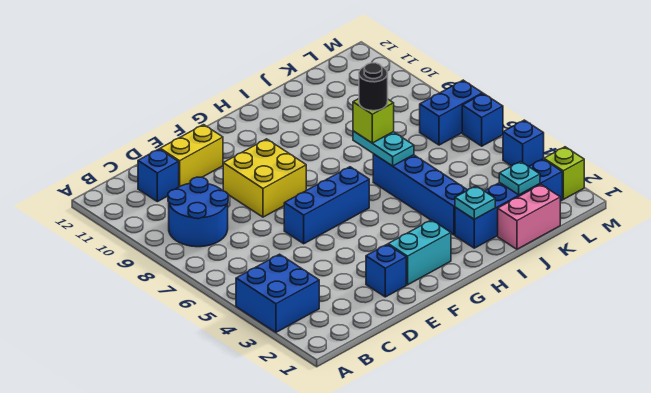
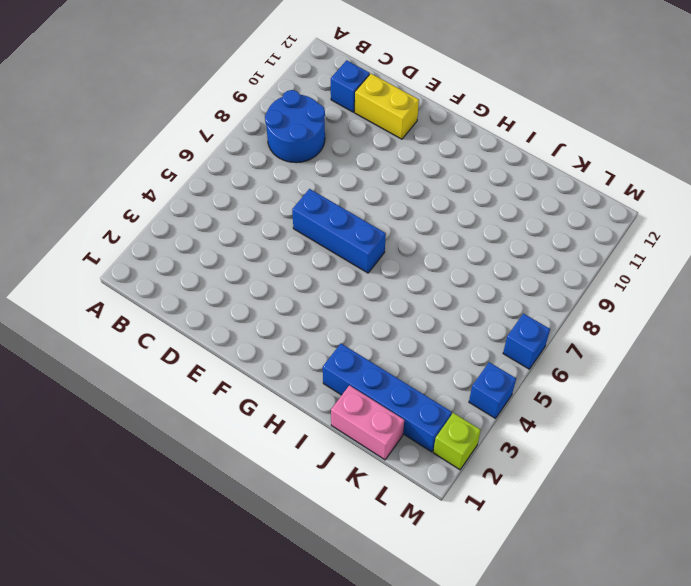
none -> blue 2x2 brick [236,254,319,332]
none -> blue 1x1 brick [366,244,406,297]
none -> yellow 2x2 brick [223,139,306,217]

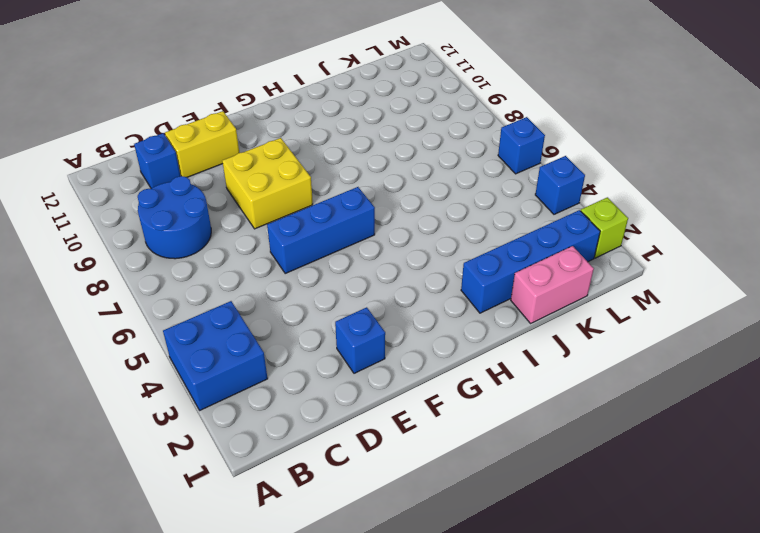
none -> cyan 1x2 brick [388,220,451,285]
none -> blue 1x4 brick [373,154,467,235]
none -> blue 1x2 brick [420,80,483,145]

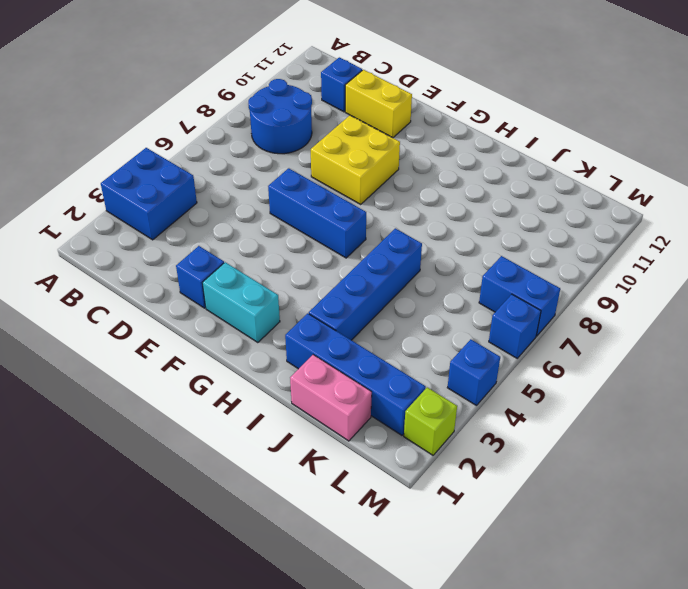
none -> cyan 1x1 plate [455,186,495,219]
none -> cyan 1x2 plate [353,131,414,166]
none -> cyan 1x1 plate [499,162,540,195]

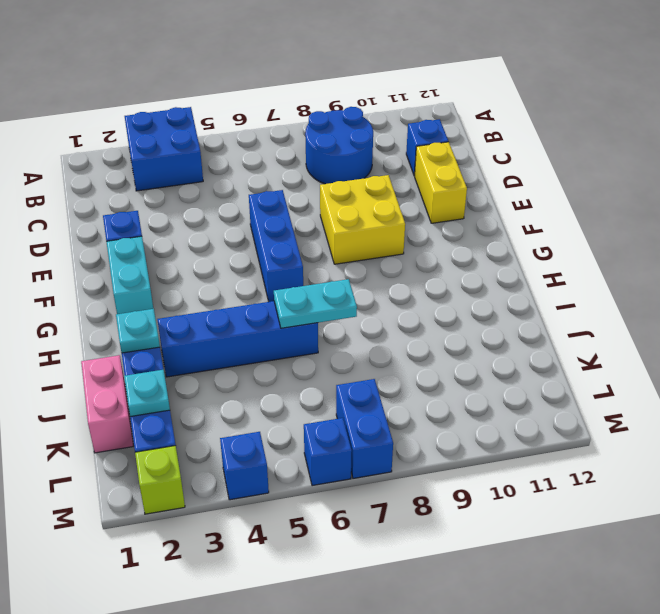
none -> lime 1x1 brick [353,99,394,143]
none -> black 1x1 round brick [359,63,388,111]

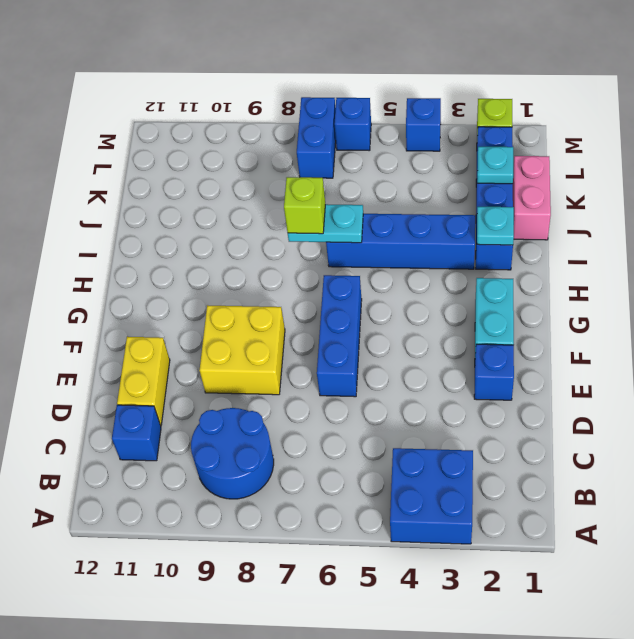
none -> black 1x1 round brick [359,63,388,111]

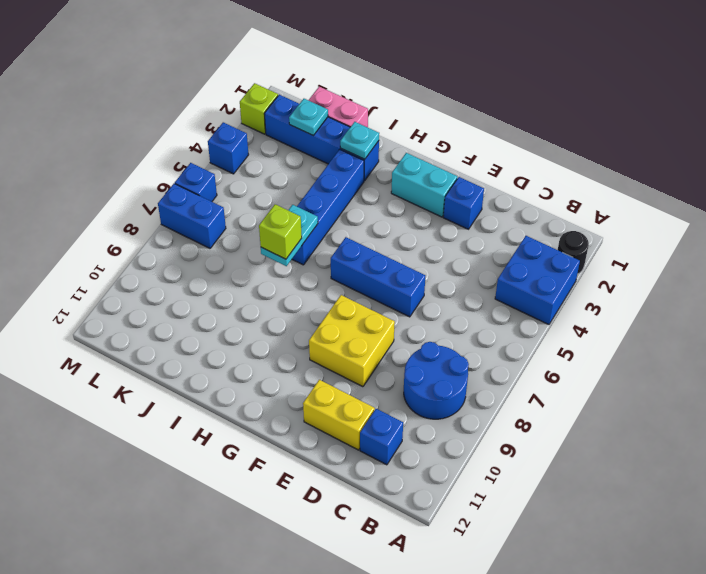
black 1x1 round brick [558,231,589,274] -> black 1x1 round brick moved to [359,63,388,111]

